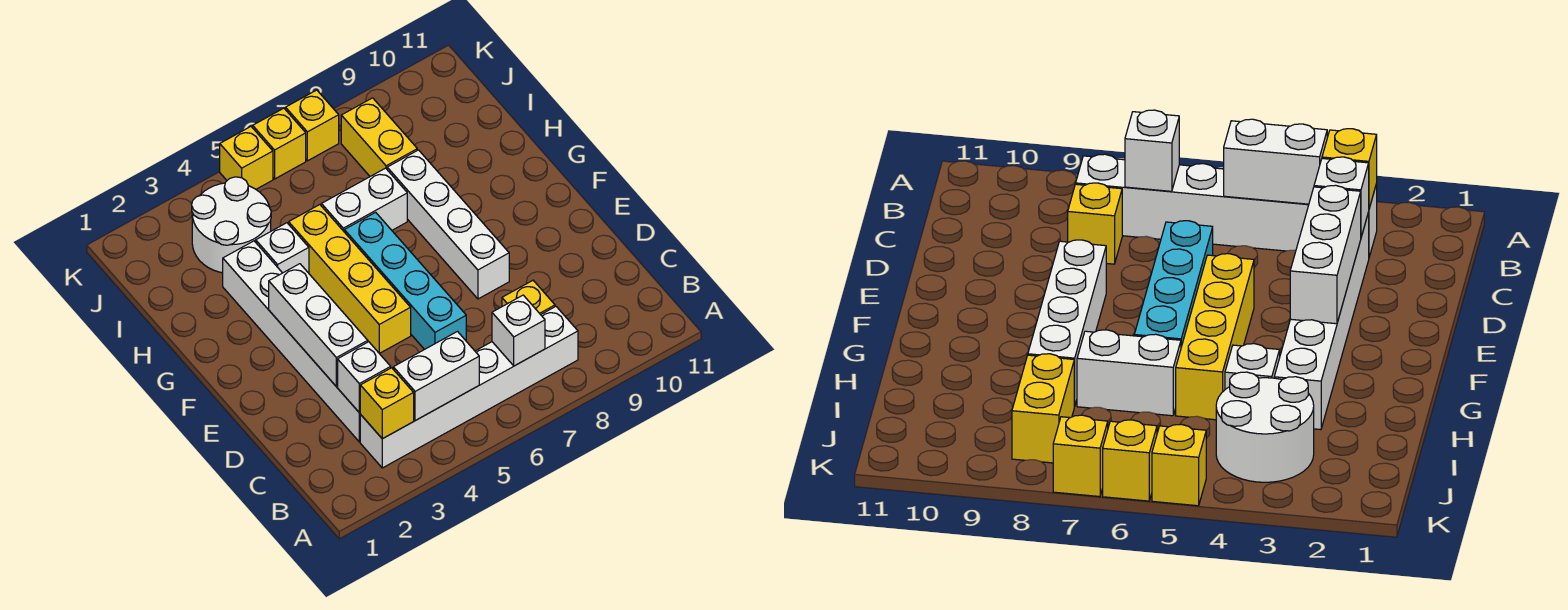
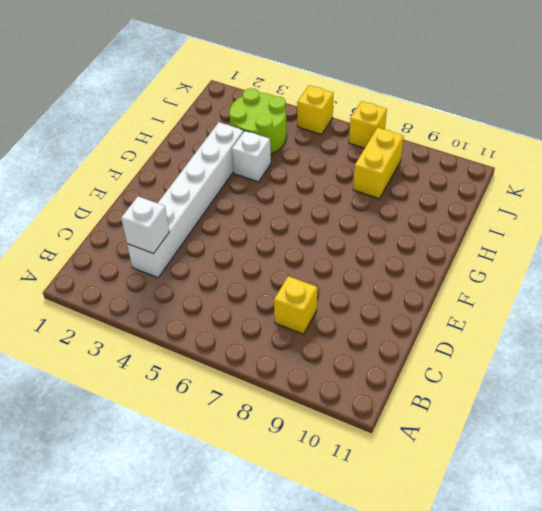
lime 2x2 round brick [229,88,287,154] -> white 2x2 round brick [192,177,271,273]
none -> white 1x6 brick [360,307,578,468]
none -> cyan 1x4 brick [344,212,466,350]
none -> yellow 1x4 brick [289,205,411,354]

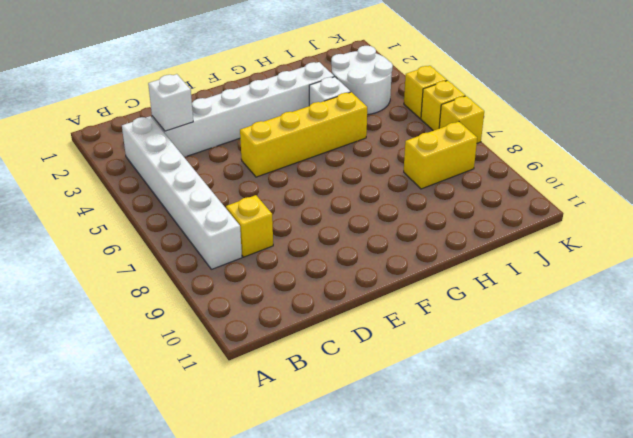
none -> cyan 1x4 brick [344,212,466,350]
none -> white 1x4 brick [387,150,509,299]
none -> white 1x2 brick [321,168,407,231]

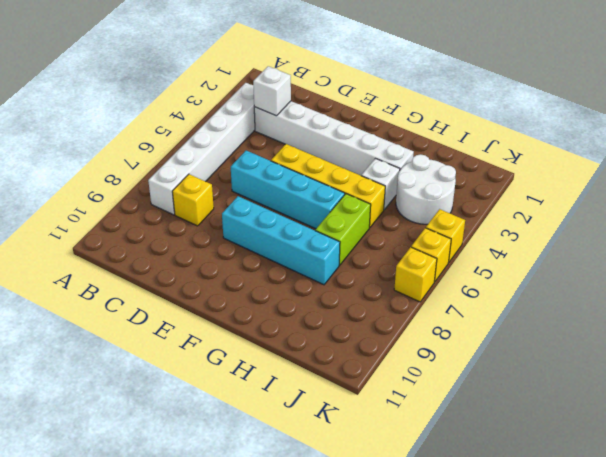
cyan 1x4 brick [222,196,340,285] -> white 1x4 brick [387,150,509,299]
lime 1x2 brick [315,194,371,265] -> white 1x2 brick [321,168,407,231]
none -> yellow 1x2 brick [341,98,417,176]
none -> yellow 1x1 brick [360,368,414,439]
none -> white 1x2 brick [393,332,479,421]

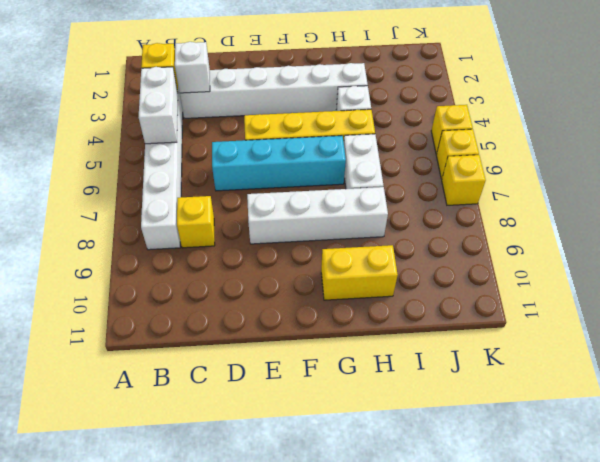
yellow 1x2 brick [321,245,398,300] -> yellow 1x2 brick moved to [341,98,417,176]
none -> white 2x2 round brick [192,177,271,273]
none -> white 1x1 brick [492,295,545,366]
none -> white 1x3 brick [269,264,368,386]

